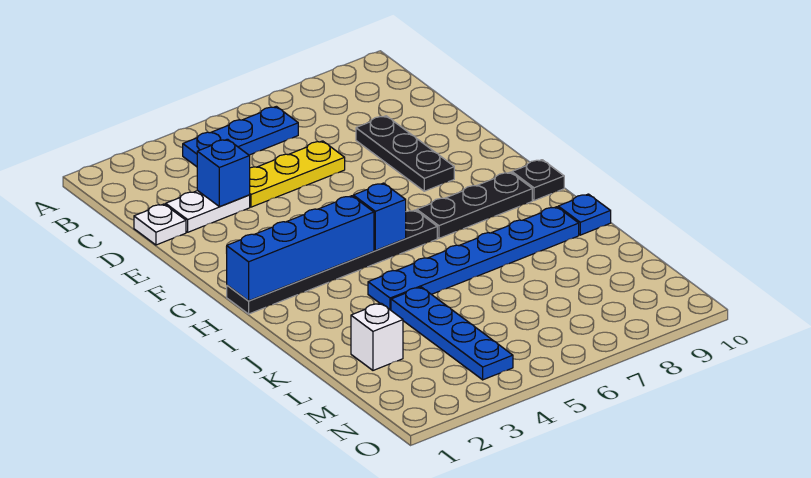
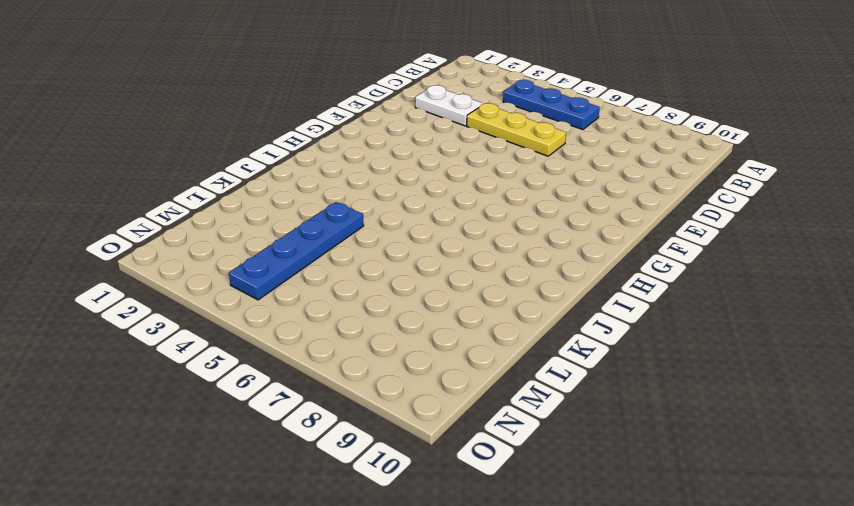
none -> white 1x1 plate [134,204,186,245]
none -> black 1x3 plate [356,116,454,191]
none -> black 1x6 plate [227,210,437,314]

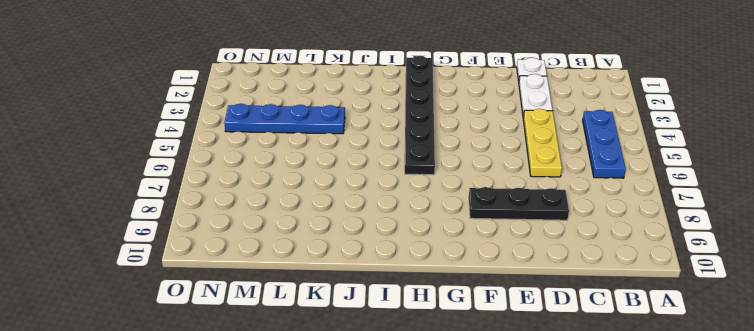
none -> black 1x3 plate [417,172,532,238]
none -> black 1x1 plate [512,160,564,201]
none -> blue 1x6 plate [368,207,579,310]

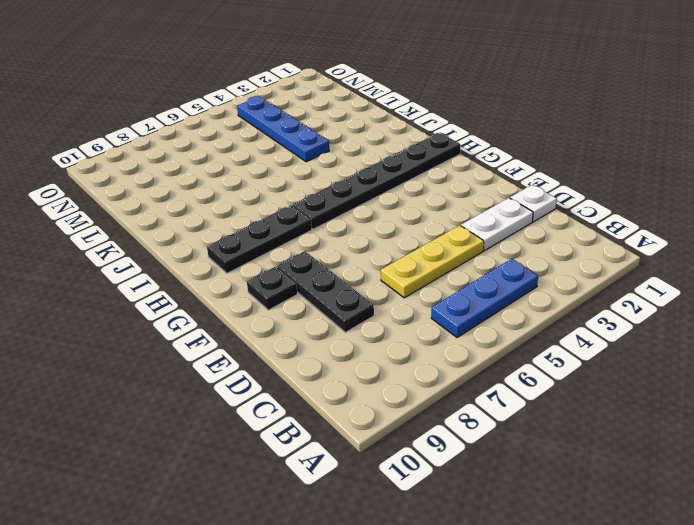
black 1x1 plate [247,267,297,310] -> black 1x1 plate moved to [512,160,564,201]
none -> blue 1x6 plate [368,207,579,310]
none -> blue 1x1 plate [558,194,611,235]
none -> white 1x1 brick [351,303,403,370]

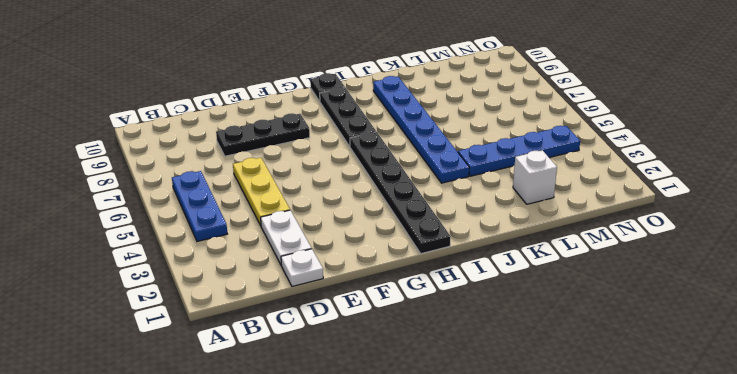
none -> blue 1x1 plate [558,194,611,235]
none -> blue 1x1 brick [197,139,250,207]
none -> blue 1x4 brick [226,196,374,301]

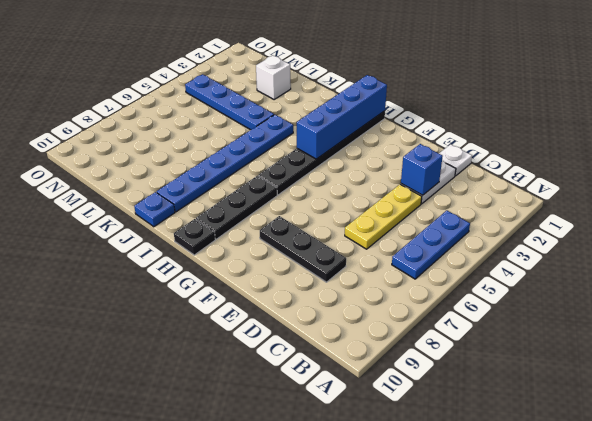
none -> blue 1x1 brick [353,183,406,250]

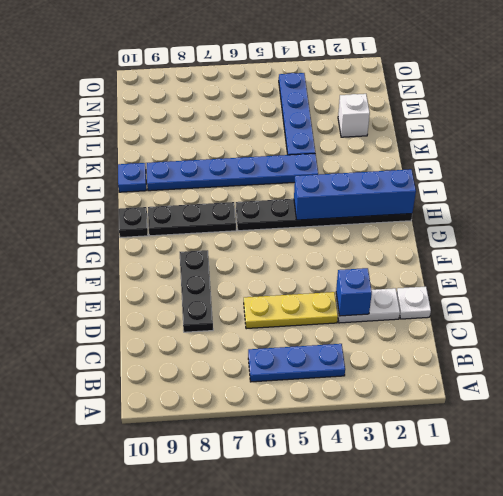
none -> blue 1x1 brick [353,183,406,250]

